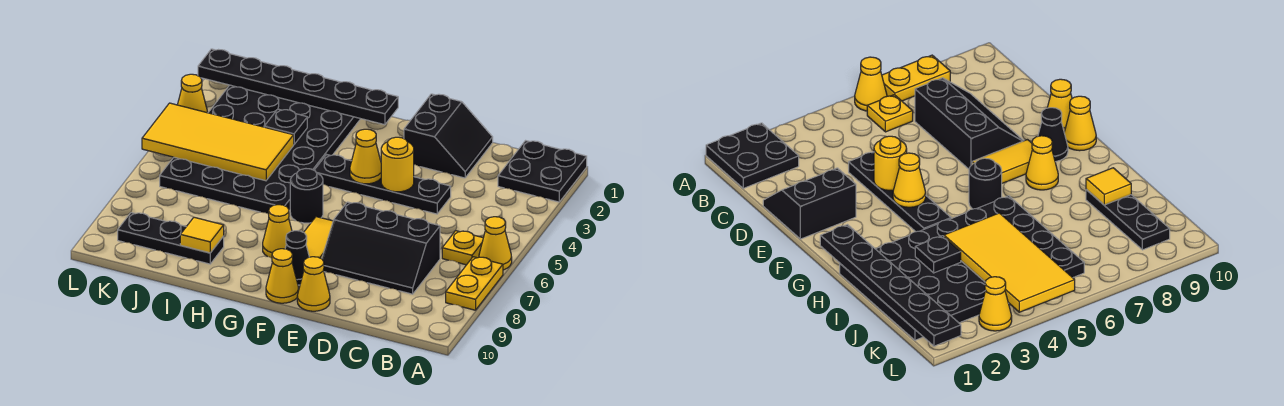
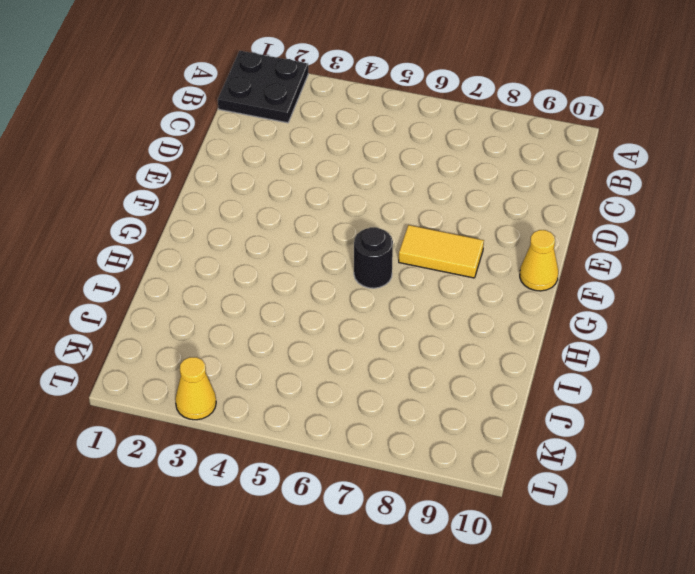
none -> yellow 1x1 cone [479,217,512,270]
none -> yellow 1x2 plate [446,257,503,310]
none -> yellow 1x1 plate [442,231,483,265]

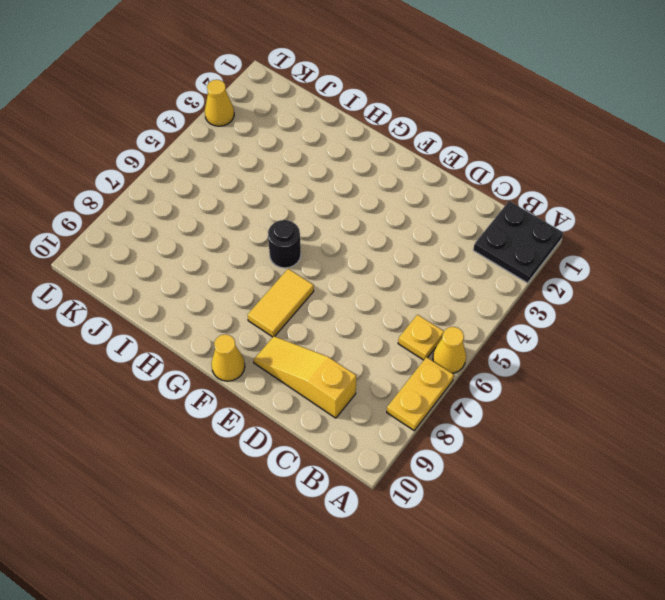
yellow 1x3 slope [254,336,356,418] -> none
none -> black 2x3 slope [322,202,440,294]
none -> black 2x2 slope [404,94,493,178]
none -> black 1x4 plate [314,155,451,214]

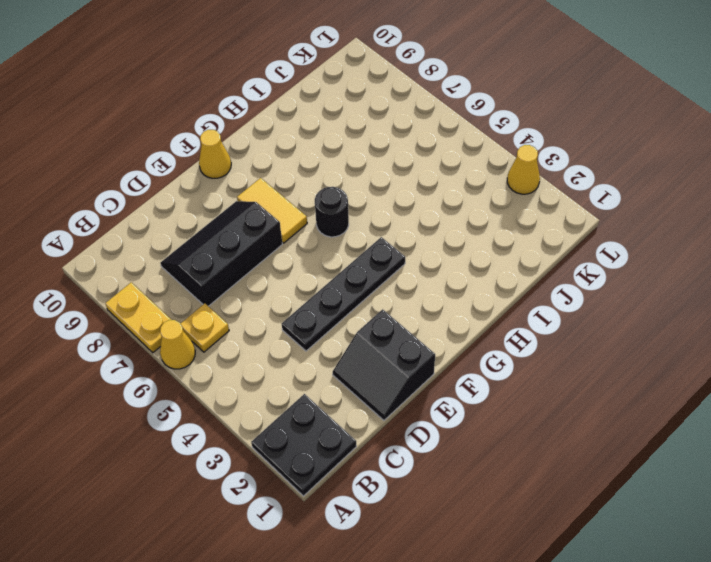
none -> yellow 1x1 cone [297,257,330,311]
none -> black 1x1 cone [285,231,309,285]
none -> yellow 1x1 cone [263,205,292,258]

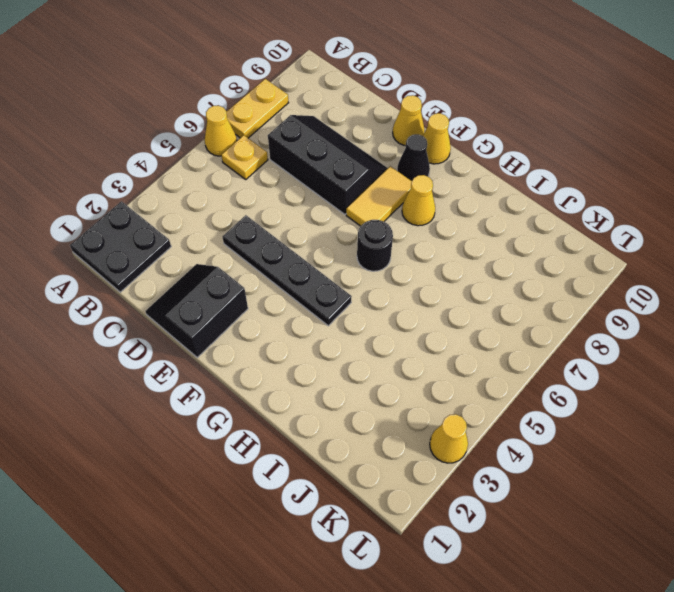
none -> black 4x6 plate [160,85,360,214]
none -> black 1x3 plate [118,213,224,264]
none -> yellow 1x1 round brick [381,137,414,192]

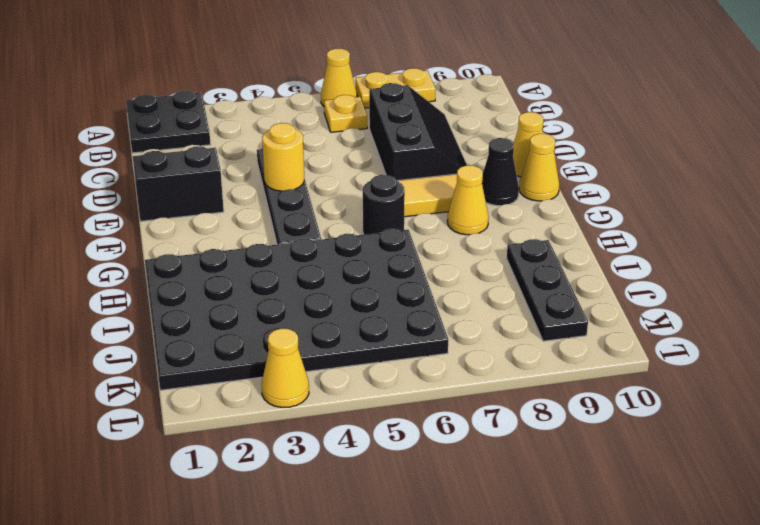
none -> yellow 1x1 cone [350,129,381,184]
none -> black 1x6 plate [198,49,398,125]
none -> black 1x1 plate [264,109,307,144]

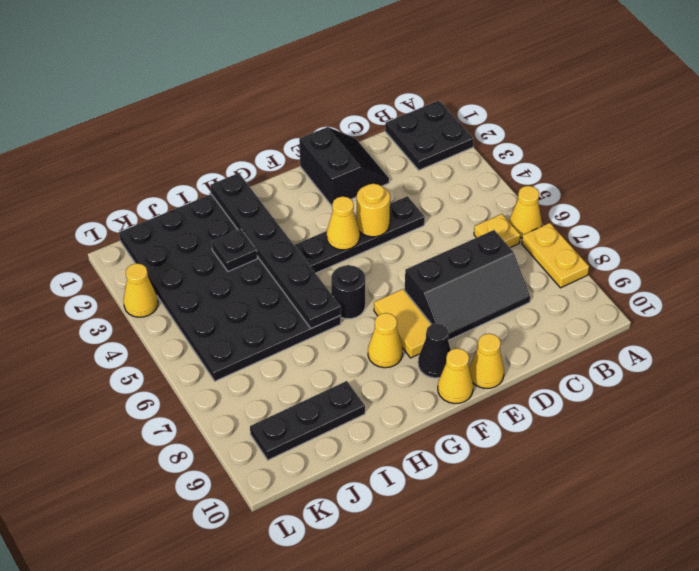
black 1x6 plate [210,173,341,329] -> black 1x6 plate turned to [198,49,398,125]
none -> yellow 2x4 tile [142,103,294,181]
none -> yellow 1x1 tile [180,217,224,253]

